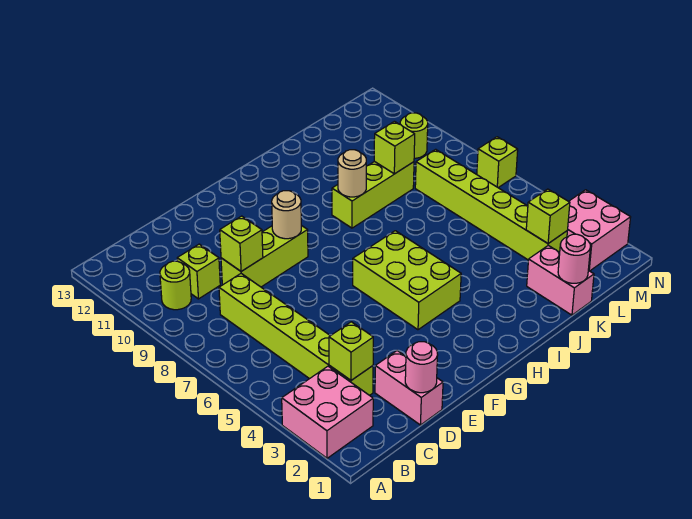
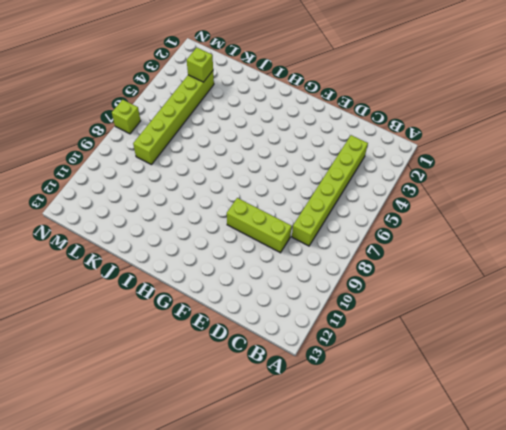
none -> pink 2x2 brick [282,366,373,458]
none -> lime 1x1 round brick [160,261,191,310]
none -> lime 1x1 brick [177,244,220,299]

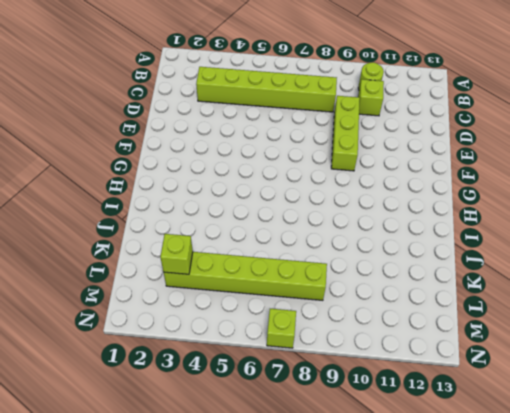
none -> pink 2x2 brick [282,366,373,458]
none -> pink 1x2 brick [375,351,443,425]
none -> lime 2x3 brick [353,231,461,330]

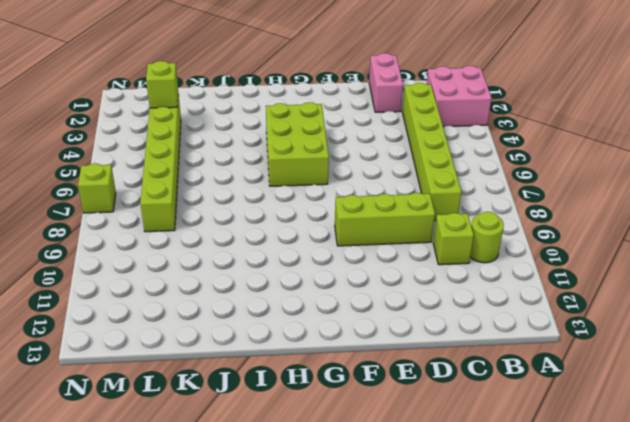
none -> lime 1x3 brick [332,161,414,228]
none -> pink 1x2 brick [527,245,594,315]
none -> pink 2x2 brick [567,190,631,271]

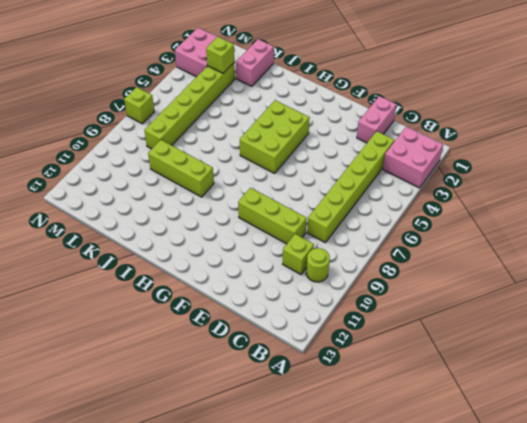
none -> lime 1x1 round brick [400,113,428,158]
none -> lime 1x1 brick [329,322,373,380]
none -> pink 1x1 round brick [405,342,438,393]

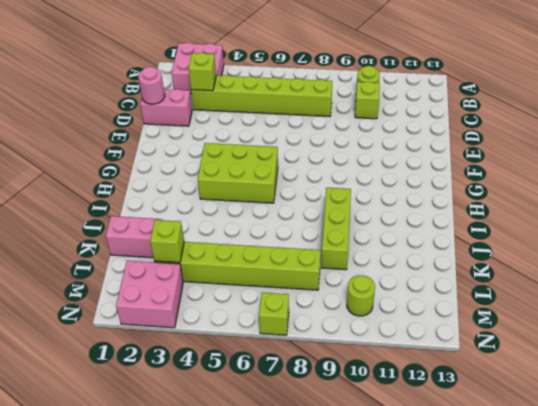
none -> lime 1x3 brick [221,225,308,287]
none -> lime 1x1 brick [220,216,263,271]
none -> tan 1x1 round brick [272,191,301,239]

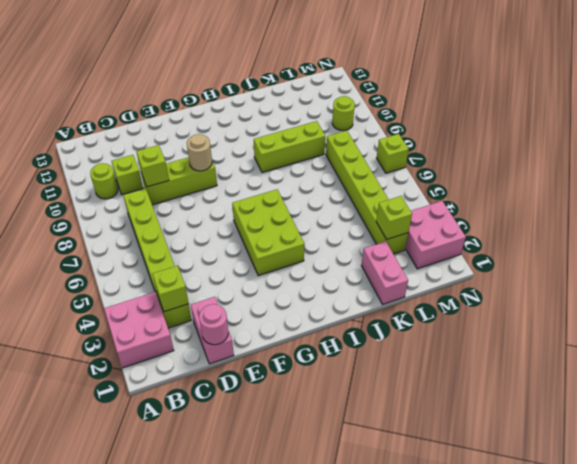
none -> tan 1x1 round brick [338,150,366,197]
none -> pink 1x1 round brick [558,234,590,283]
none -> lime 1x1 brick [374,121,415,174]

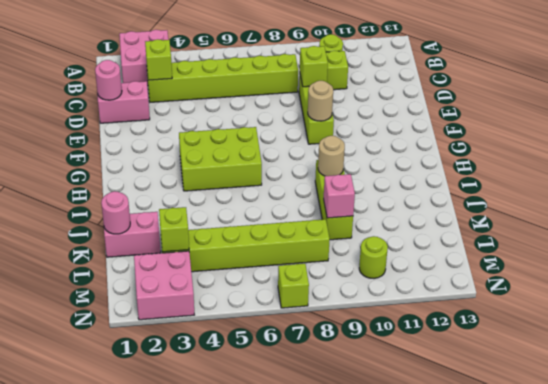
pink 1x1 brick [324,174,355,218] -> lime 1x1 brick [374,121,415,174]

